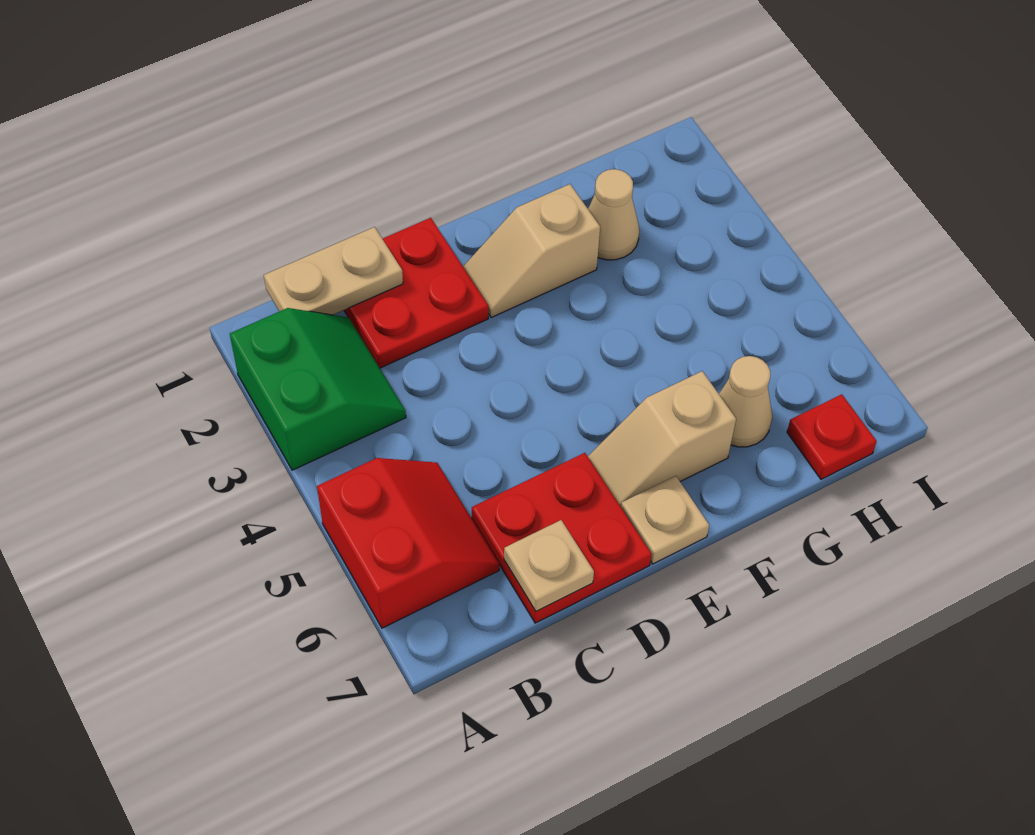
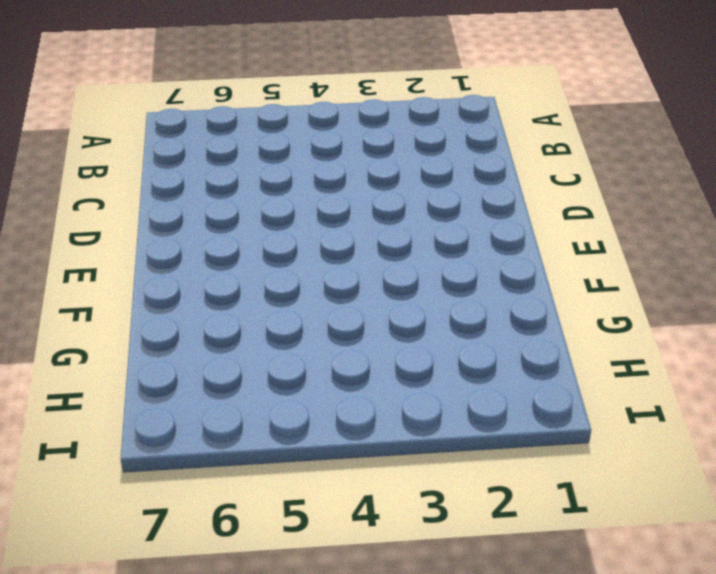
none -> green 2x2 slope [230,308,406,470]
none -> red 2x2 slope [317,458,499,628]
none -> red 2x2 plate [344,218,489,368]

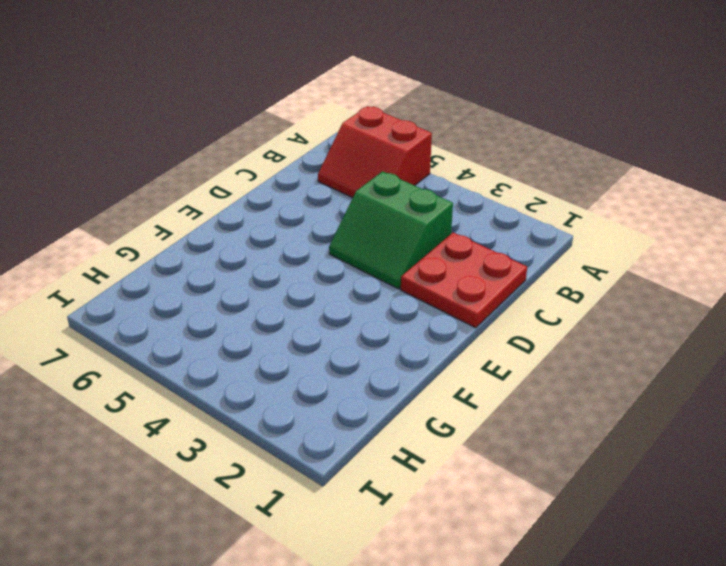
green 2x2 slope [329,171,453,289] -> green 2x2 slope moved to [230,308,406,470]
none -> red 2x2 plate [472,453,652,623]
none -> tan 1x2 slope [463,184,600,318]
none -> tan 1x2 slope [588,371,736,506]

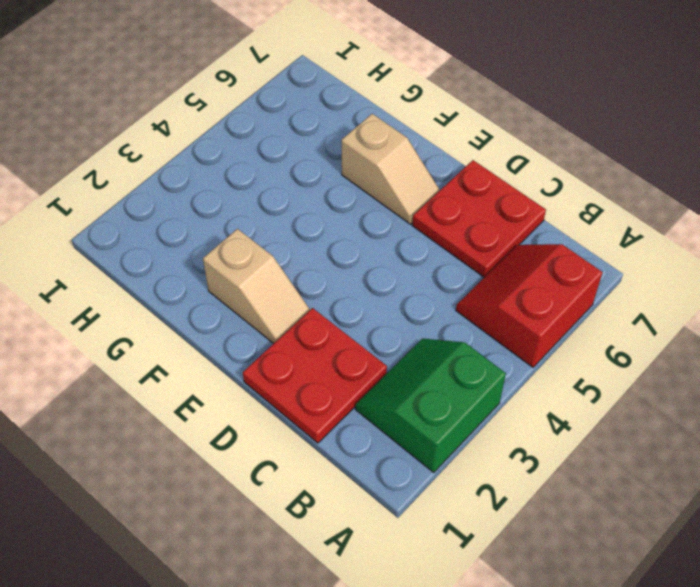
none -> tan 1x1 plate [621,476,709,564]
none -> tan 1x1 cone [588,169,639,260]
none -> tan 1x1 cone [719,356,772,447]

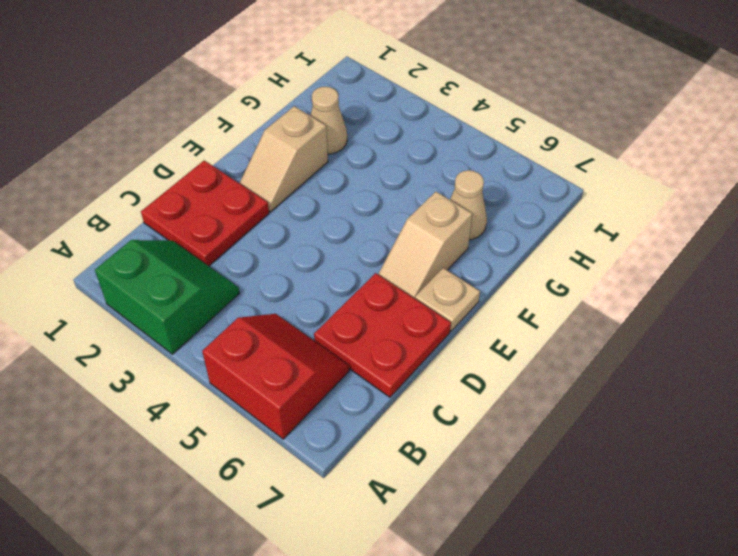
none -> red 1x1 plate [787,394,877,479]
none -> tan 1x2 plate [264,227,403,315]
none -> tan 1x1 plate [504,520,594,611]

